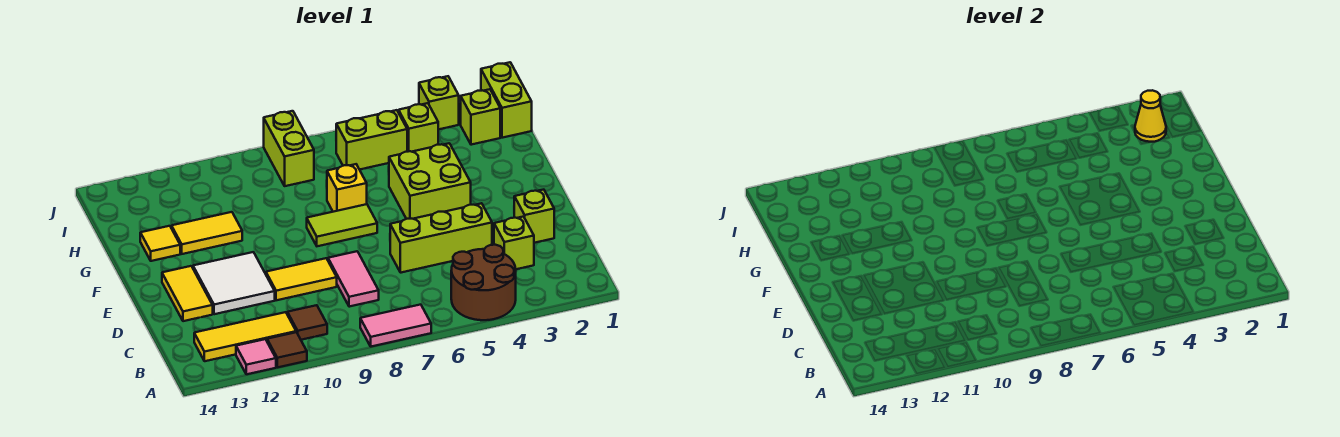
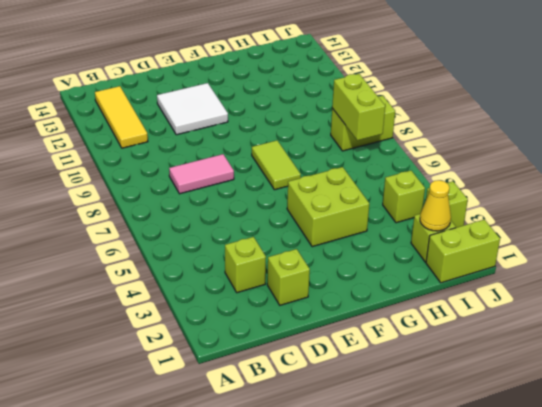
lime 1x2 brick [332,74,385,140] -> lime 1x2 brick moved to [336,110,407,170]
none -> brown 2x2 round brick [451,245,516,320]
none -> pink 1x2 tile [360,305,431,347]
none -> brown 1x1 tile [267,332,307,367]

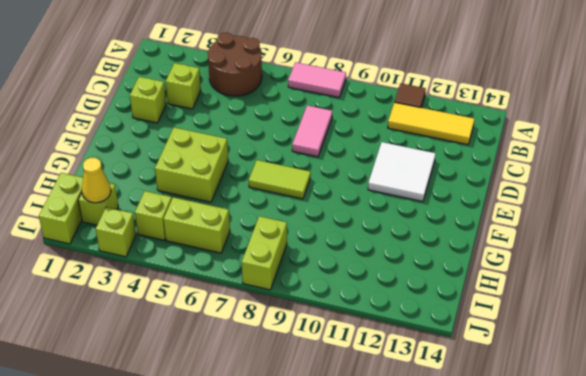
none -> pink 1x1 tile [236,339,276,374]
none -> brown 1x1 tile [287,305,327,340]
none -> lime 1x3 brick [390,203,492,273]

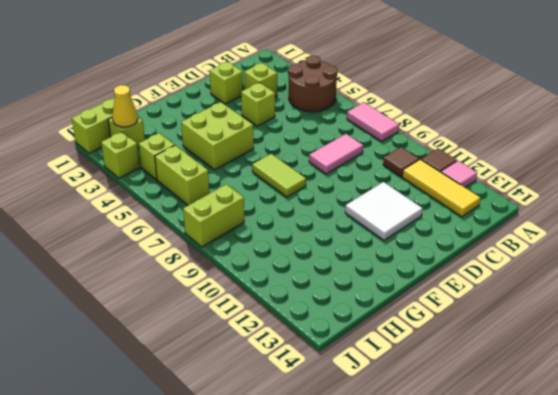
lime 1x1 brick [241,83,275,126] -> lime 1x3 brick [390,203,492,273]
none -> yellow 1x2 tile [266,258,337,300]
none -> yellow 1x2 tile [162,266,213,321]
none -> yellow 1x1 brick [327,164,367,212]

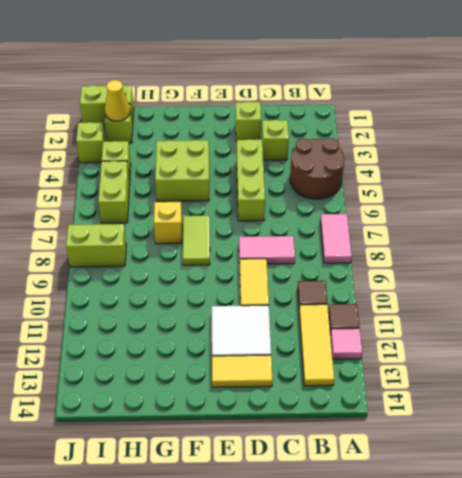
none -> yellow 1x2 tile [172,212,242,254]
none -> yellow 1x1 tile [140,226,180,261]

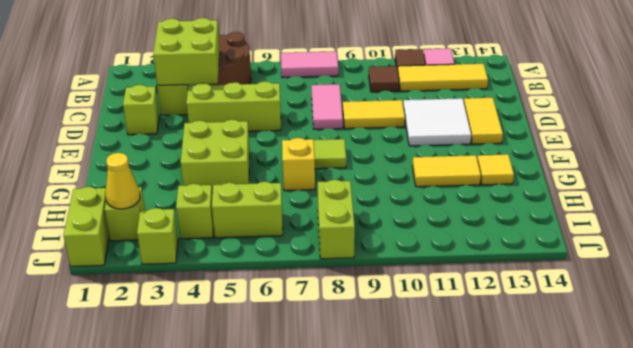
lime 2x2 brick [153,18,220,86] -> none

